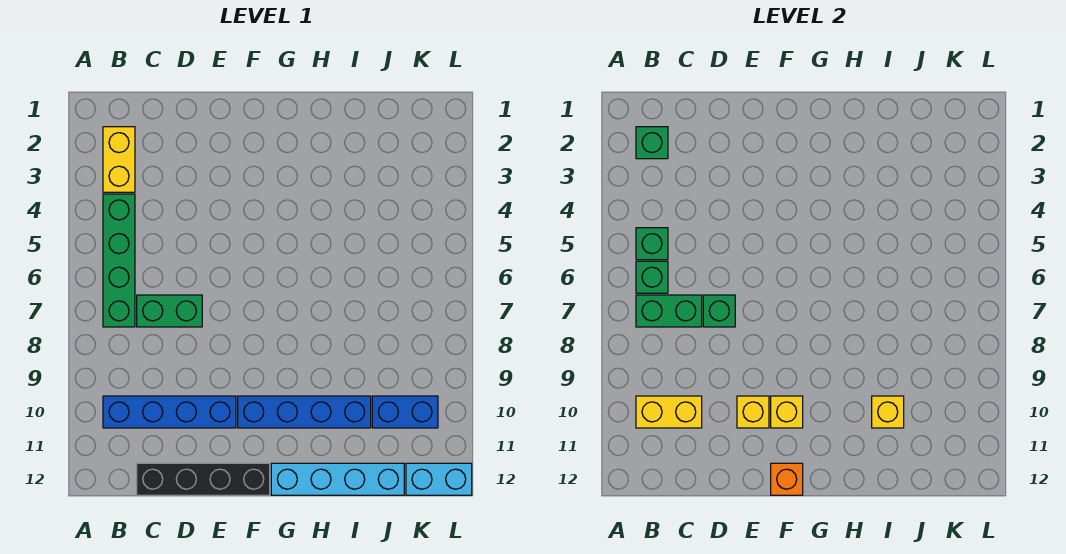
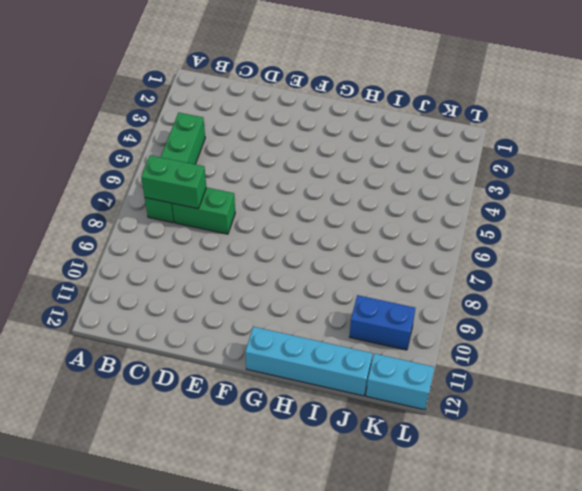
none -> yellow 1x2 brick [103,127,135,192]
none -> blue 1x4 brick [103,396,236,428]
none -> black 1x4 brick [137,463,270,495]

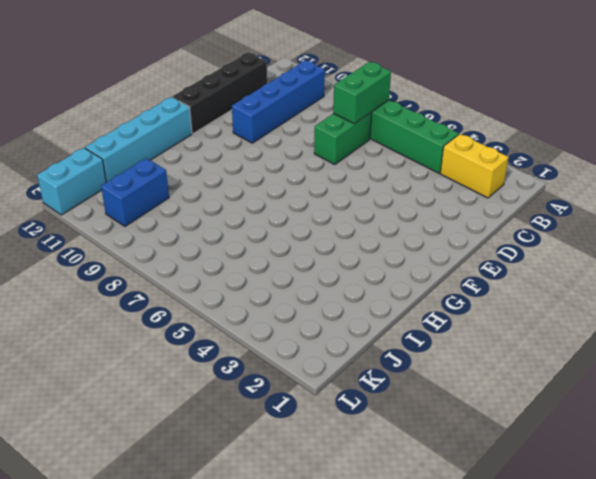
none -> blue 1x4 brick [238,396,371,428]
none -> green 1x1 brick [636,127,668,159]
none -> green 1x1 brick [636,228,668,260]

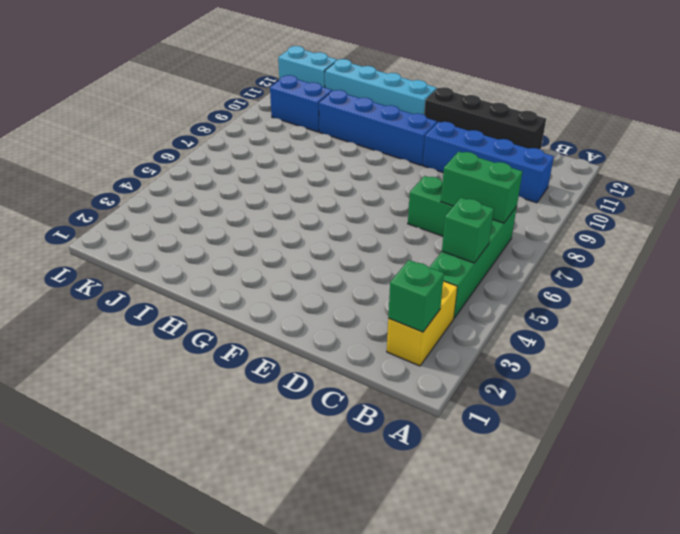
none -> green 1x1 brick [636,261,668,293]
none -> yellow 1x2 brick [636,396,702,428]
none -> green 1x1 brick [703,295,735,327]

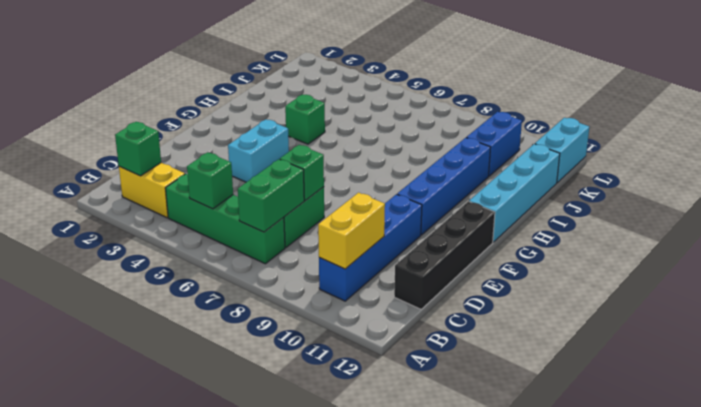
cyan 1x2 brick [228,119,289,182] -> none
green 1x1 brick [285,94,325,144] -> green 1x1 brick moved to [636,261,668,293]
none -> yellow 1x1 brick [737,396,769,428]
none -> yellow 1x1 brick [771,396,803,428]
none -> orange 1x1 brick [771,463,803,495]

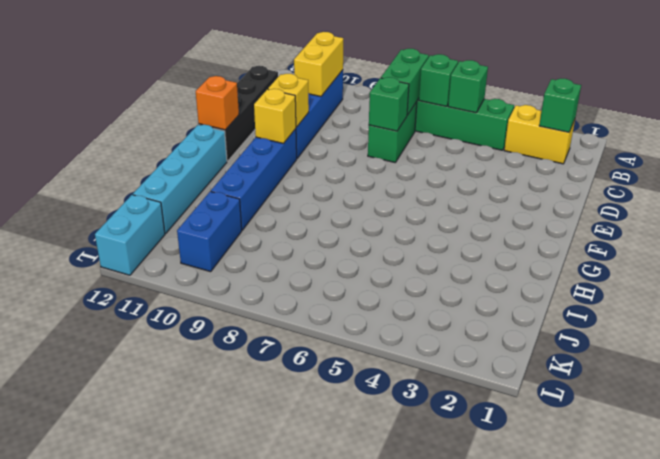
none -> yellow 1x1 brick [872,396,904,428]

